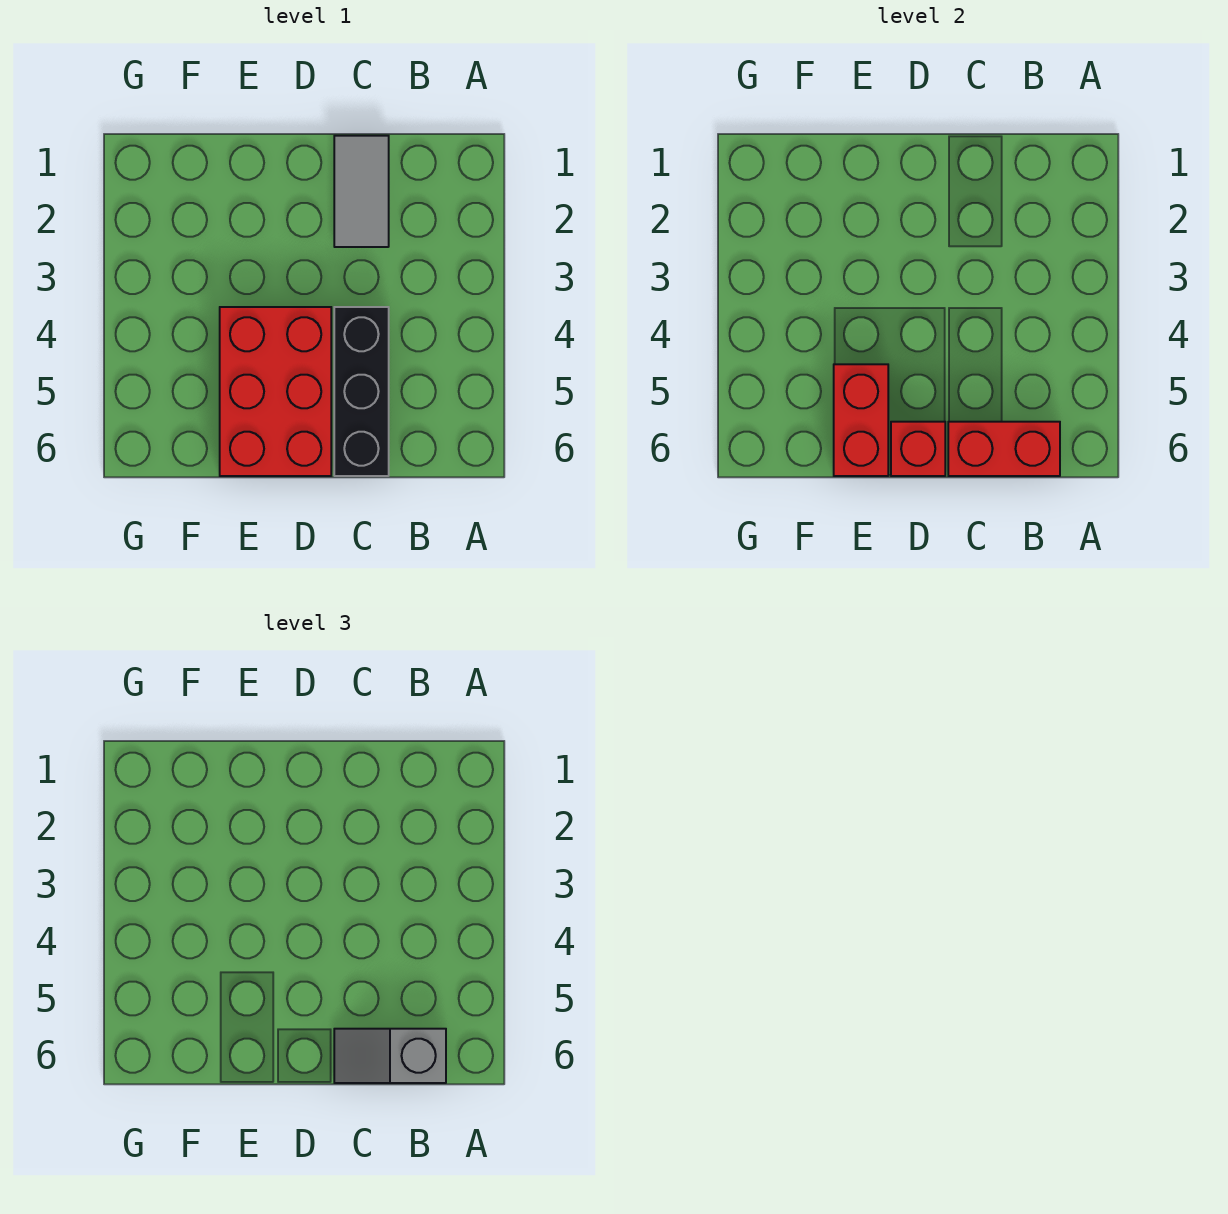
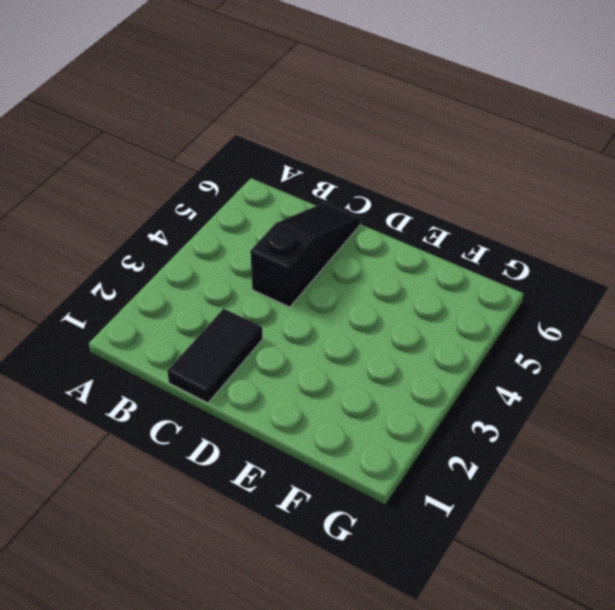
black 1x2 tile [167,309,263,403] -> grey 1x2 tile [334,136,389,247]
black 1x3 slope [250,203,360,307] -> black 1x3 brick [334,307,389,476]
none -> red 2x3 brick [220,307,331,476]
none -> red 1x2 brick [948,422,1060,476]

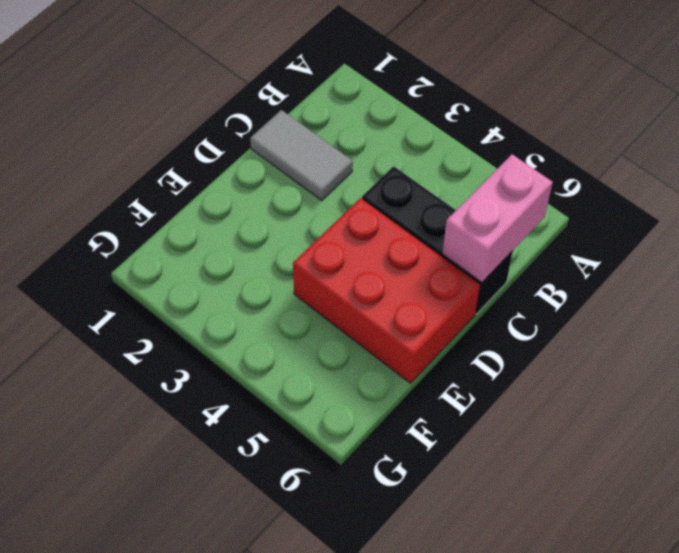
pink 1x2 brick [442,154,553,282] -> red 1x2 brick [948,422,1060,476]
none -> red 1x1 brick [891,422,945,476]
none -> red 1x2 brick [834,364,888,476]

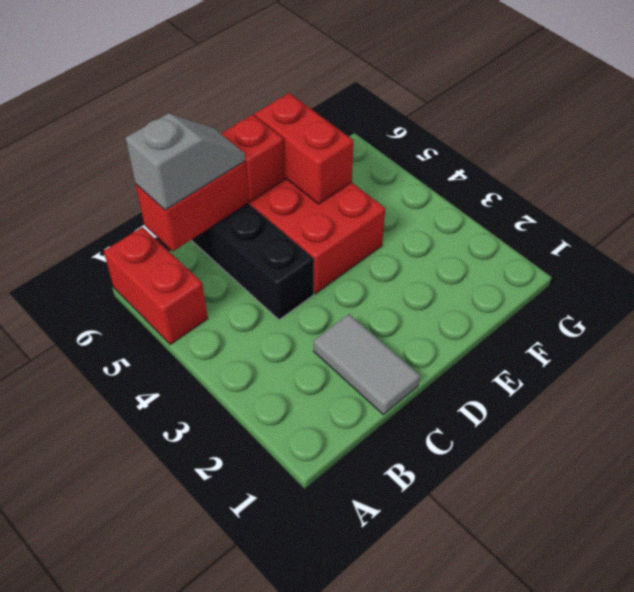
red 1x2 brick [104,227,208,345] -> none

